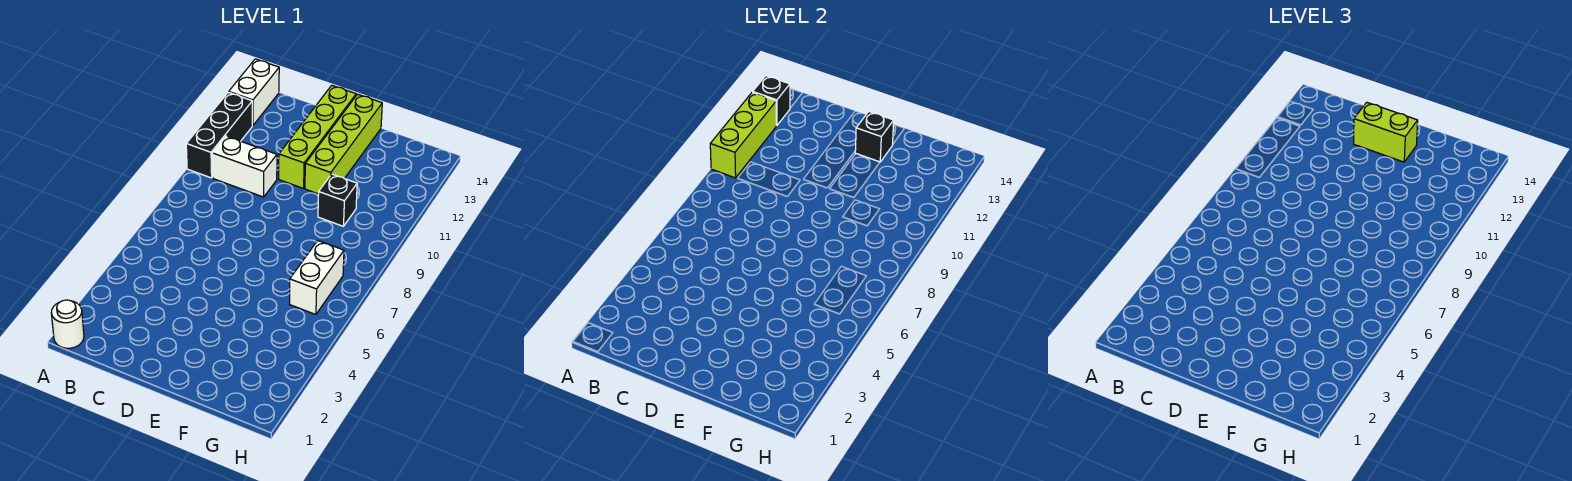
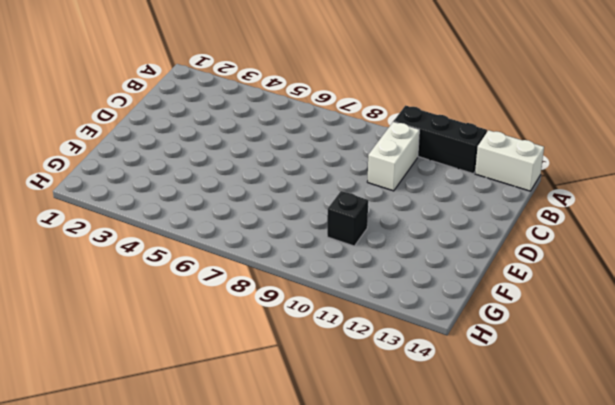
none -> white 1x1 round brick [51,300,84,348]
none -> lime 1x4 brick [279,85,356,188]
none -> lime 1x4 brick [305,94,382,194]

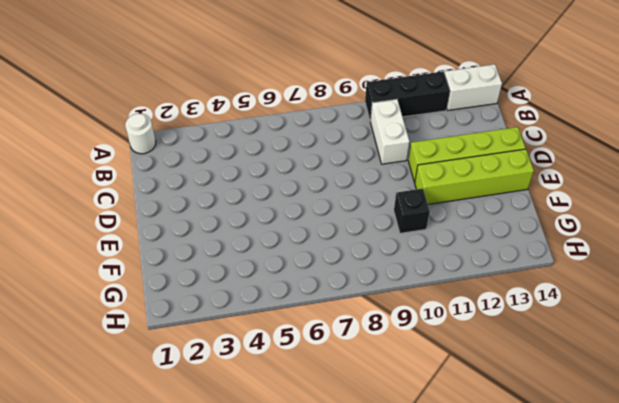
none -> white 1x2 brick [290,241,344,315]
none -> lime 1x3 brick [710,92,776,178]
none -> black 1x1 brick [753,76,790,125]

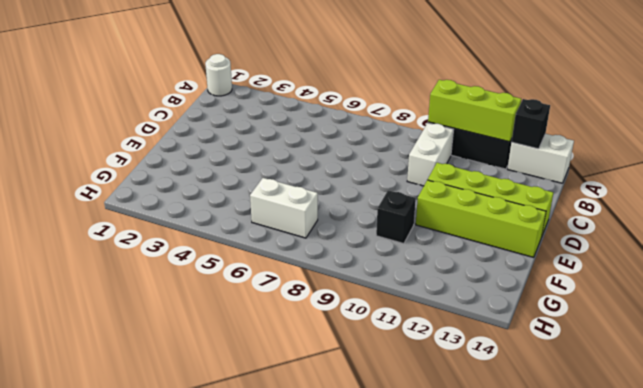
none -> black 1x1 brick [855,112,894,162]
none -> lime 1x2 brick [1354,102,1418,162]

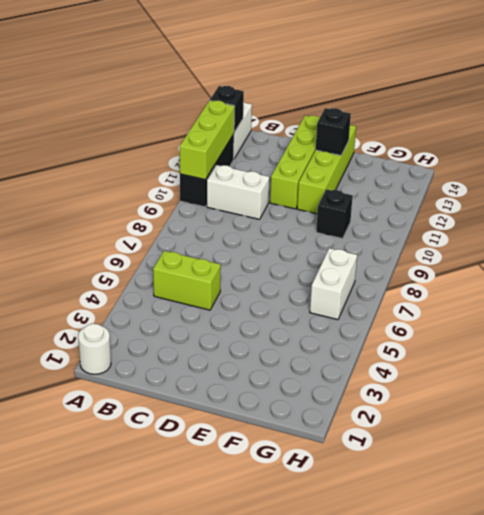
lime 1x2 brick [153,251,221,310] -> lime 1x2 brick moved to [1354,102,1418,162]

